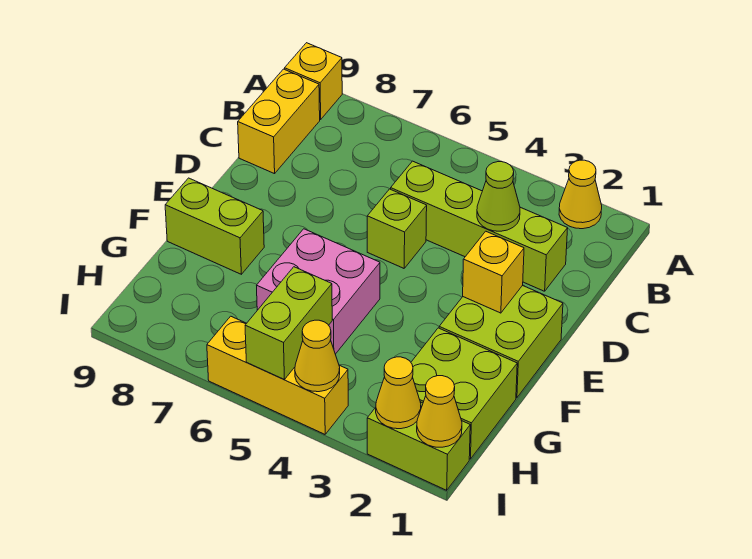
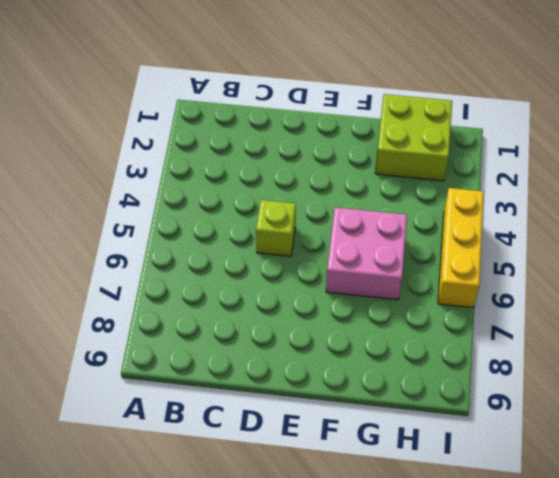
none -> yellow 1x1 cone [559,160,602,229]
none -> yellow 1x1 brick [285,43,342,119]
none -> yellow 1x2 brick [238,69,320,174]

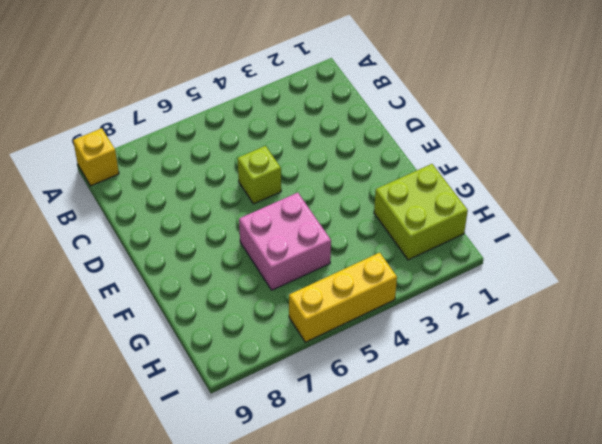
none -> yellow 1x1 cone [559,160,602,229]
none -> yellow 1x2 brick [238,69,320,174]
none -> lime 1x4 brick [391,161,568,291]

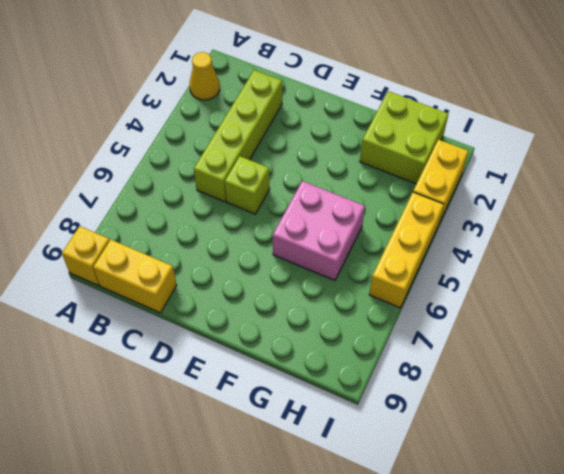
yellow 1x2 brick [413,140,468,223] -> lime 1x2 brick [367,402,470,490]
none -> lime 2x2 brick [439,285,563,398]
none -> lime 1x2 brick [165,178,264,274]
none -> lime 1x1 cone [477,162,520,231]

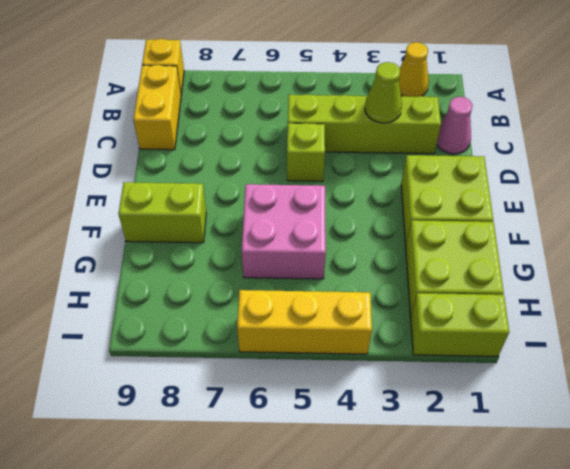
pink 1x1 cone [436,97,473,154] -> none
none -> yellow 1x1 brick [463,231,524,313]
none -> lime 1x2 brick [245,267,332,379]
none -> yellow 1x1 cone [417,376,462,447]

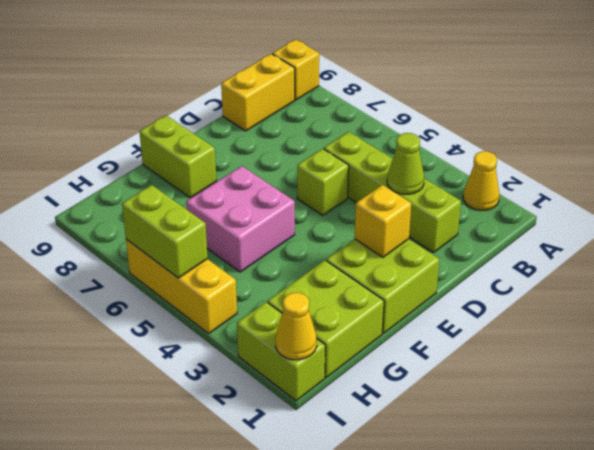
lime 1x2 brick [122,185,208,278] -> lime 1x2 brick turned to [245,267,332,379]
none -> yellow 1x1 cone [376,357,421,429]
none -> yellow 1x1 cone [295,320,340,392]

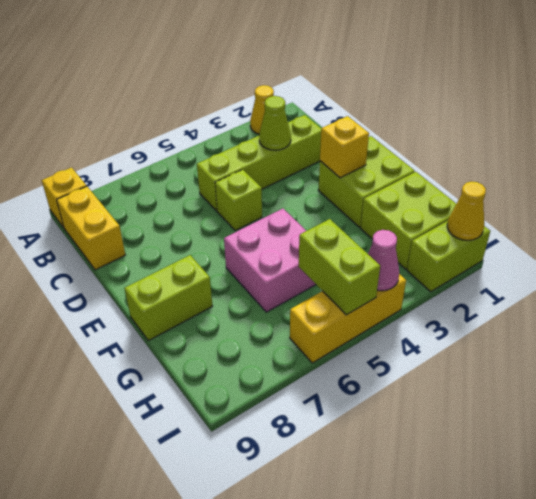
pink 1x1 cone [368,230,399,291] -> yellow 1x1 cone [295,320,340,392]
none -> yellow 1x1 cone [376,357,421,429]

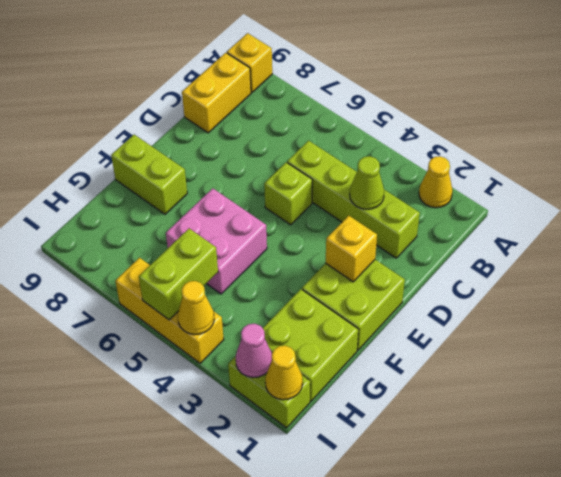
pink 1x1 cone [236,324,272,378] -> yellow 1x1 cone [376,357,421,429]

